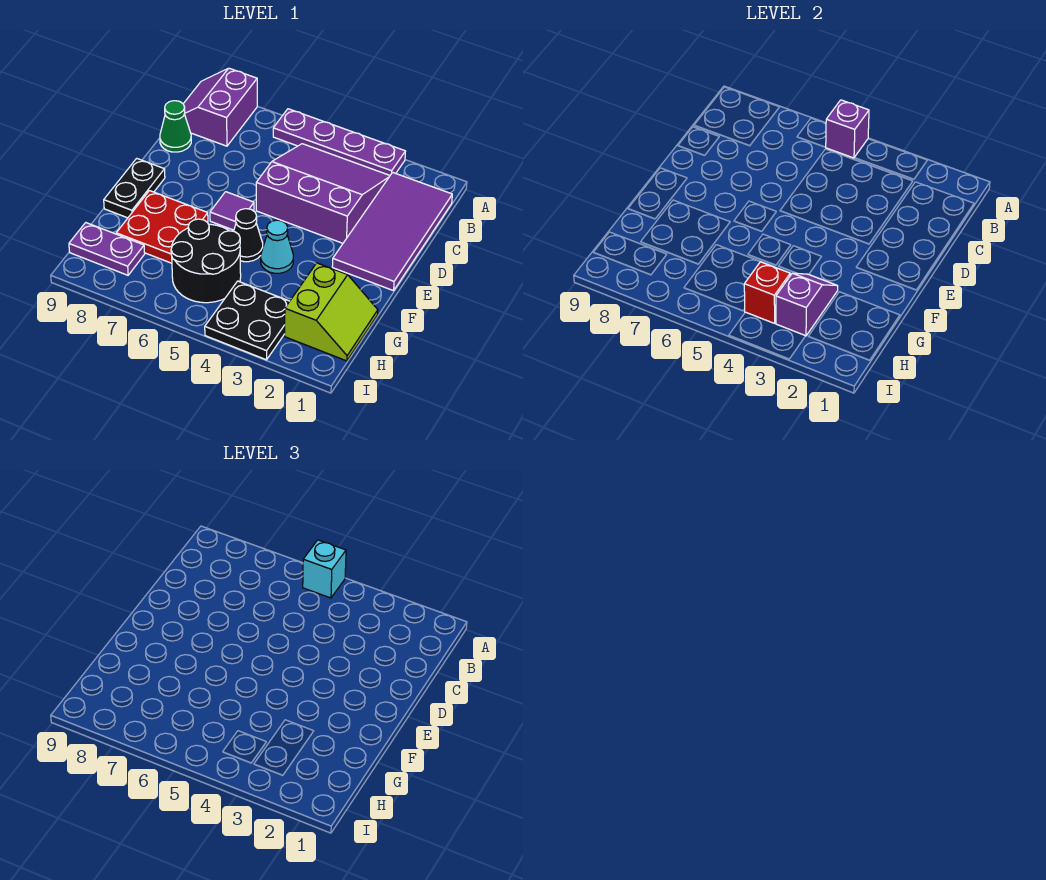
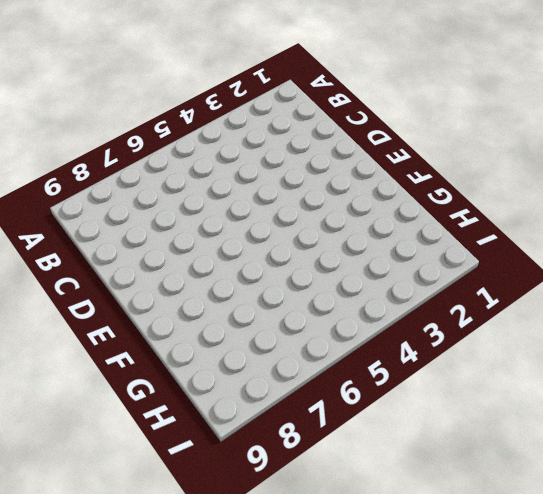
none -> purple 1x4 plate [273,109,406,175]
none -> purple 2x2 slope [183,68,257,146]
none -> purple 2x4 tile [332,172,452,291]

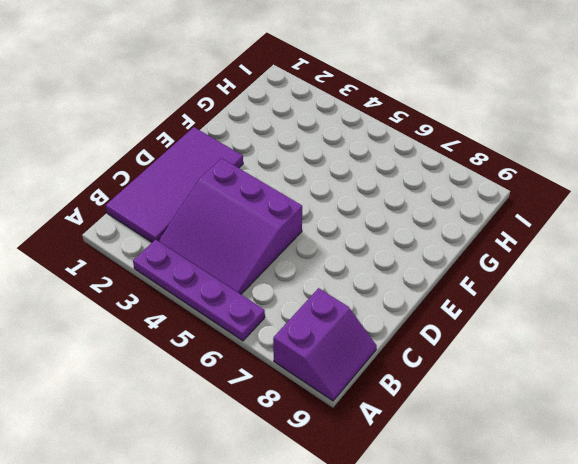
none -> green 1x1 cone [160,101,191,152]
none -> purple 1x1 tile [210,192,254,230]
none -> black 1x2 plate [104,158,165,218]

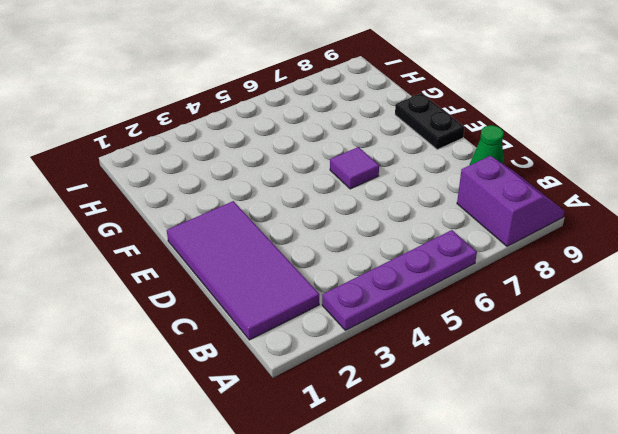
none -> purple 3x3 slope [256,144,390,243]
none -> cyan 1x1 cone [261,220,293,273]
none -> black 1x1 cone [234,209,263,262]

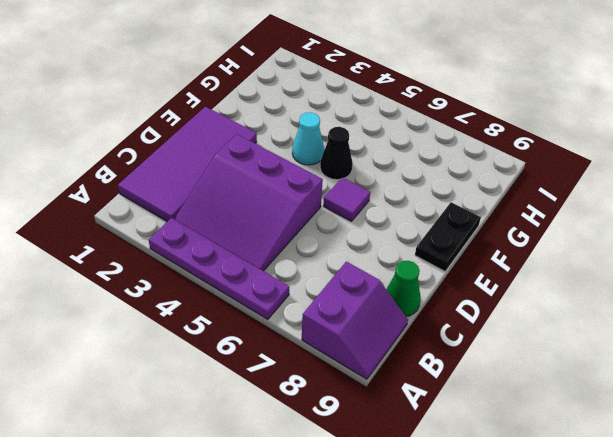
none -> red 2x2 plate [116,191,208,263]
none -> lime 2x2 slope [285,263,378,361]
none -> black 2x2 round brick [171,219,241,303]

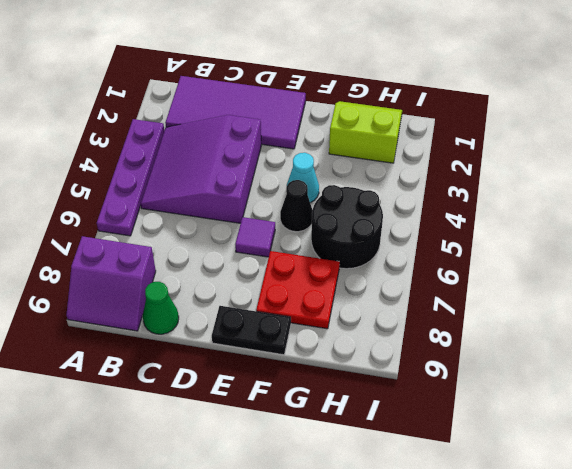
none -> black 2x2 plate [205,281,290,360]
none -> purple 1x2 plate [69,223,145,275]
none -> purple 1x1 brick [826,100,869,158]

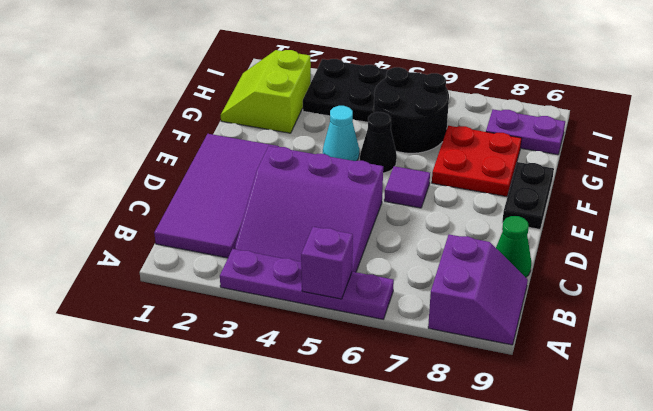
none -> purple 1x2 slope [776,273,838,336]
none -> red 1x1 brick [744,262,790,323]
none -> cyan 1x1 brick [303,540,346,598]

